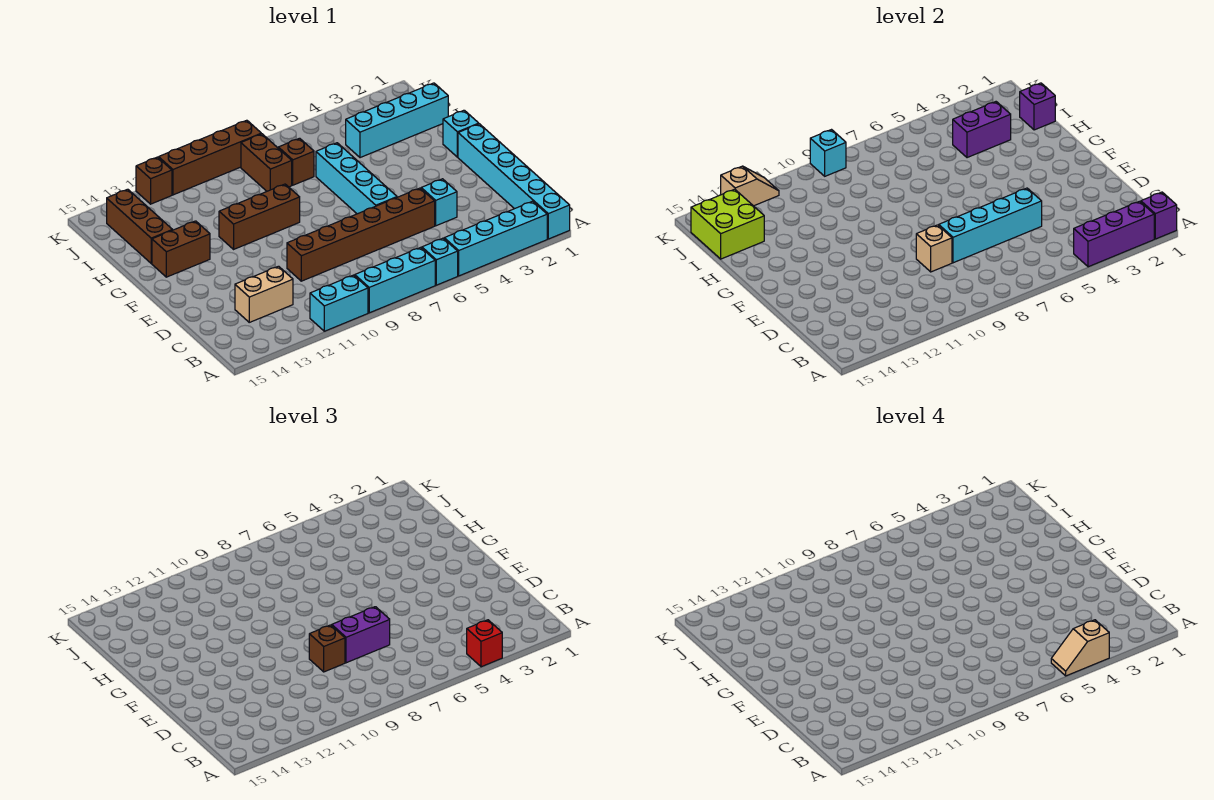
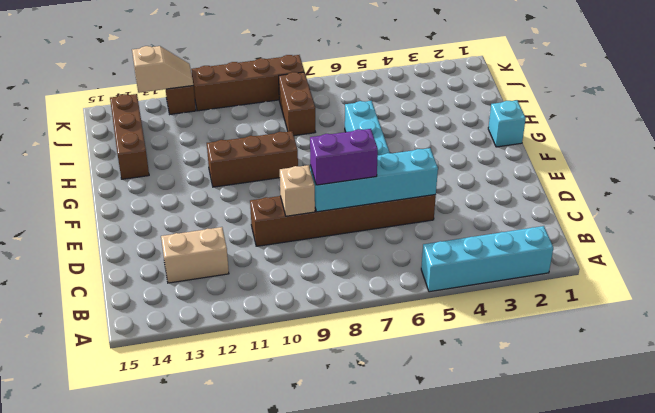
none -> cyan 1x6 brick [458,124,570,239]
none -> cyan 1x1 brick [422,238,458,285]
none -> cyan 1x3 brick [355,247,435,313]
none -> cyan 1x2 brick [310,275,368,331]

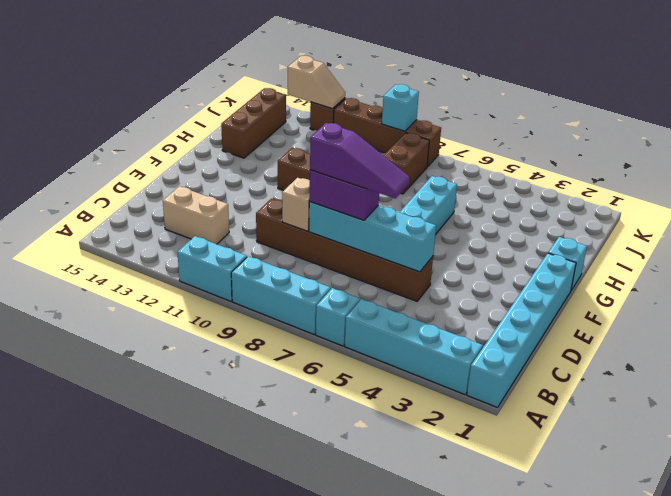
purple 1x3 slope [310,123,410,198] -> none
none -> cyan 1x1 brick [421,179,457,226]
none -> brown 1x2 brick [152,221,210,277]
none -> cyan 1x4 brick [346,83,448,158]
none -> brown 1x1 brick [278,138,314,185]

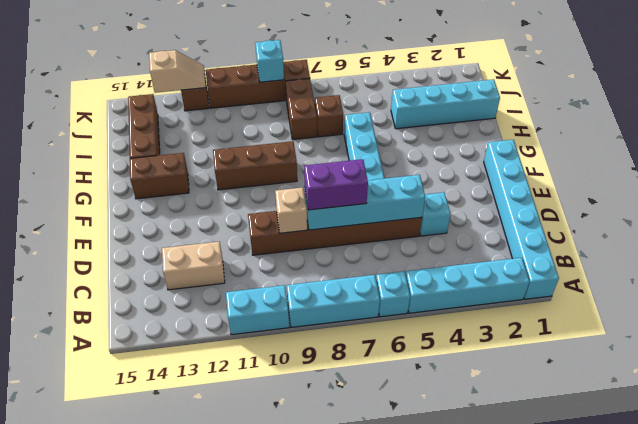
none -> cyan 1x1 brick [443,110,479,157]
none -> purple 1x1 brick [1141,192,1177,239]
none -> purple 1x3 brick [1074,201,1154,267]
none -> purple 1x1 brick [1020,83,1055,130]

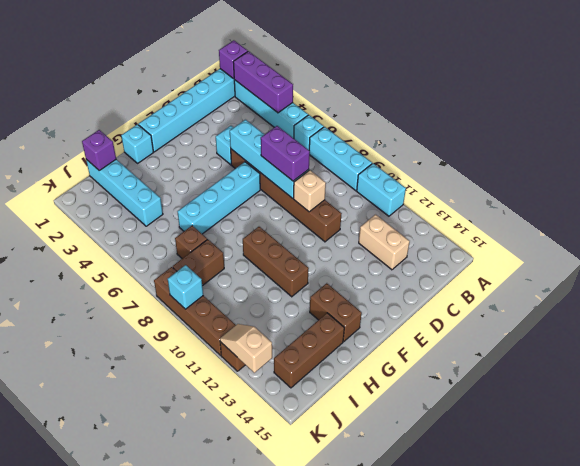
none -> purple 1x2 brick [953,102,1011,158]
none -> lime 2x2 brick [691,189,764,259]
none -> red 1x1 brick [467,620,502,667]
none -> brown 1x1 brick [309,625,345,672]

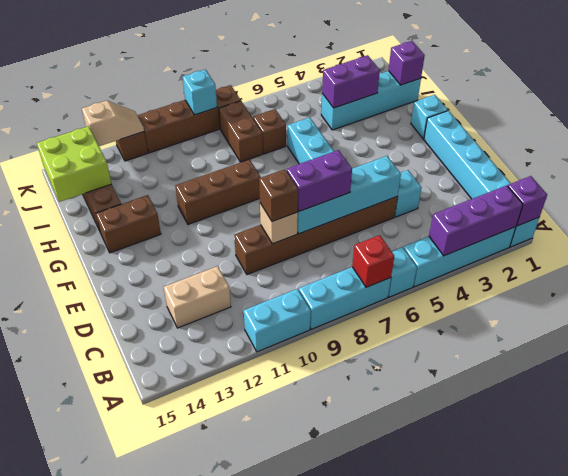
red 1x1 brick [352,235,394,287] -> red 1x1 brick moved to [467,620,502,667]
none -> tan 1x2 slope [1051,620,1109,676]

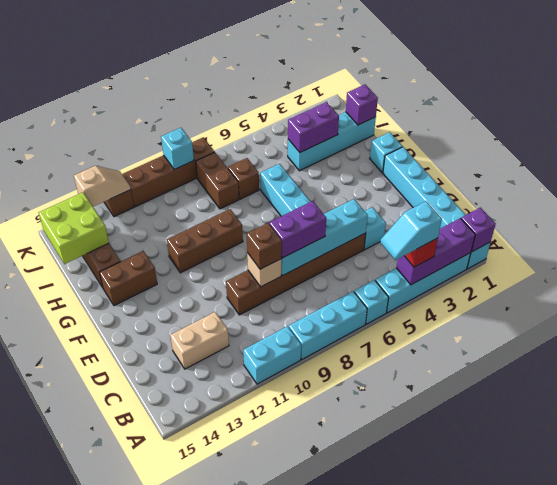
cyan 1x2 slope [380,201,442,260] -> tan 1x2 slope [1051,620,1109,676]

